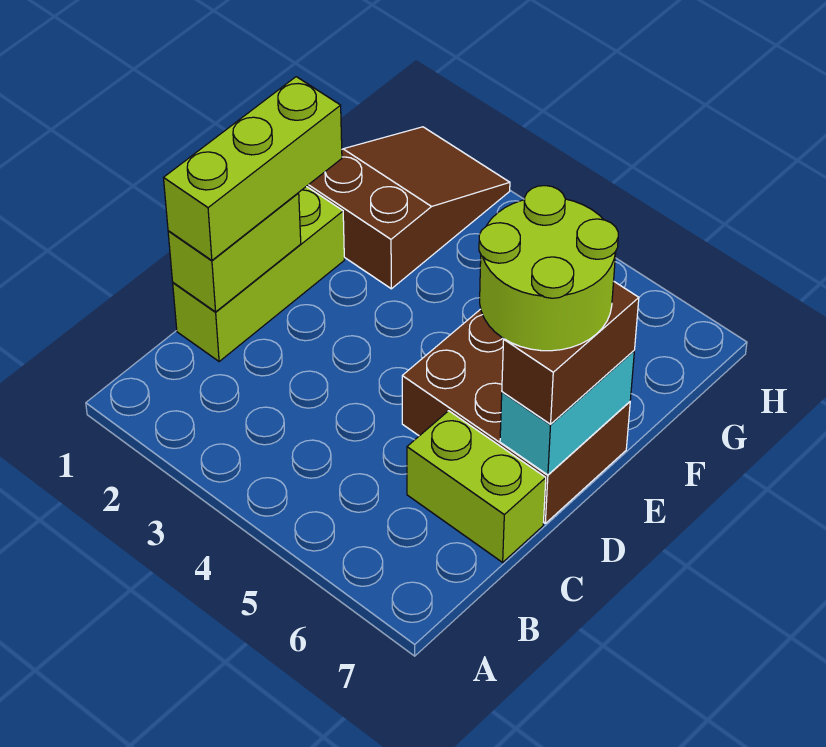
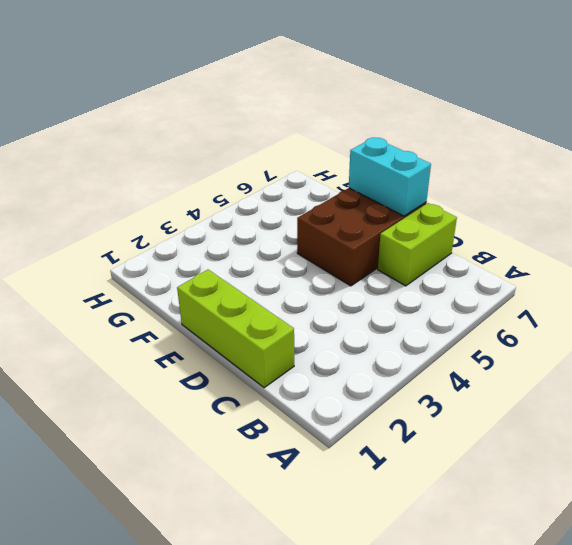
none -> brown 2x3 slope [307,127,510,289]
none -> lime 1x2 brick [168,193,301,312]

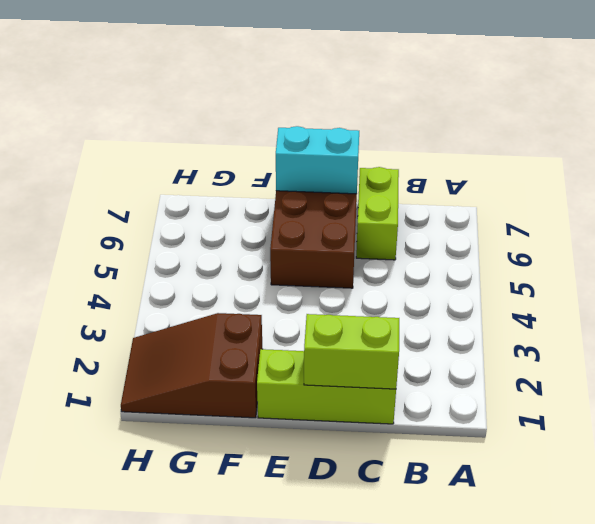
none -> lime 1x3 brick [164,77,342,260]
none -> brown 1x2 brick [502,282,639,424]

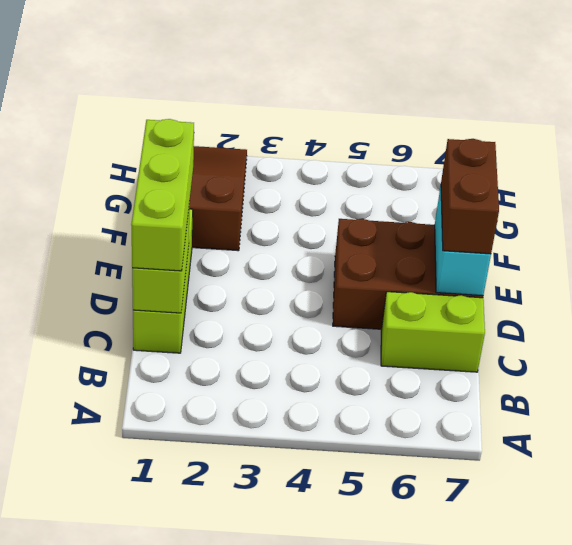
none -> lime 2x2 round brick [479,186,618,351]

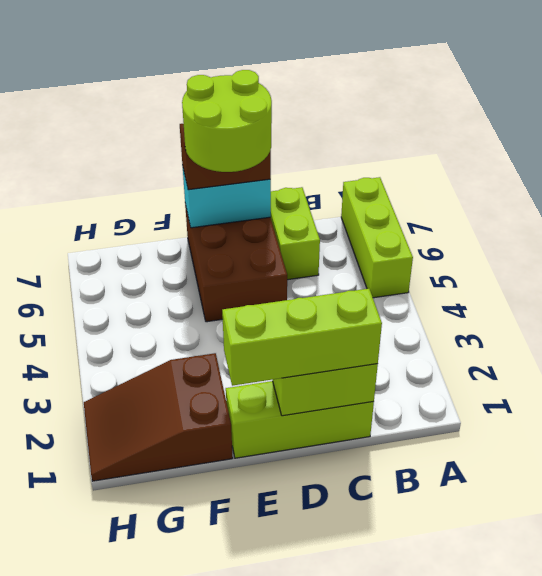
lime 1x3 brick [341,177,413,298] -> none

